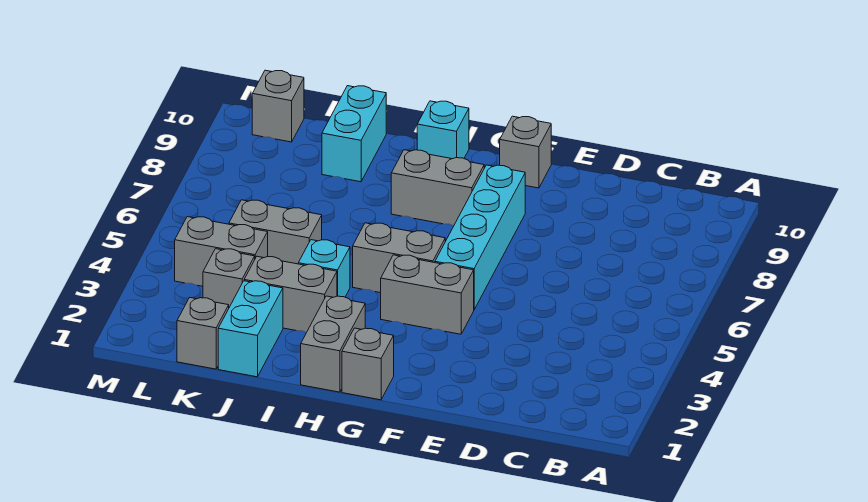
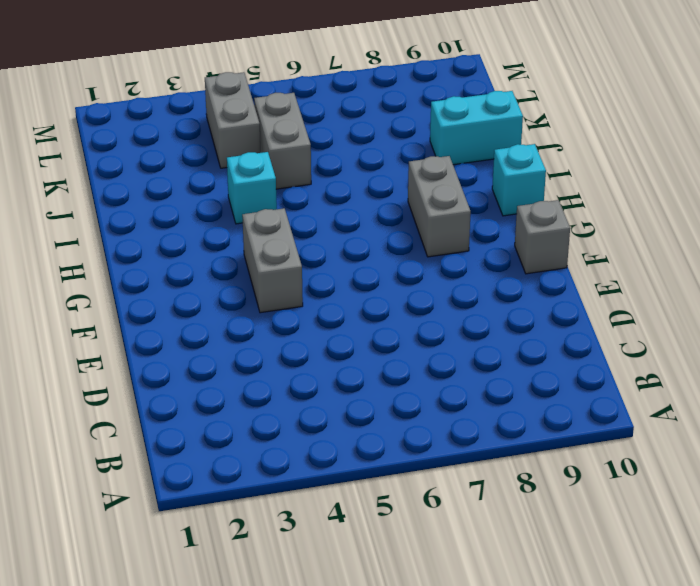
none -> cyan 1x4 brick [435,165,525,309]
none -> grey 1x1 brick [342,328,394,400]
none -> grey 1x2 brick [353,223,445,293]

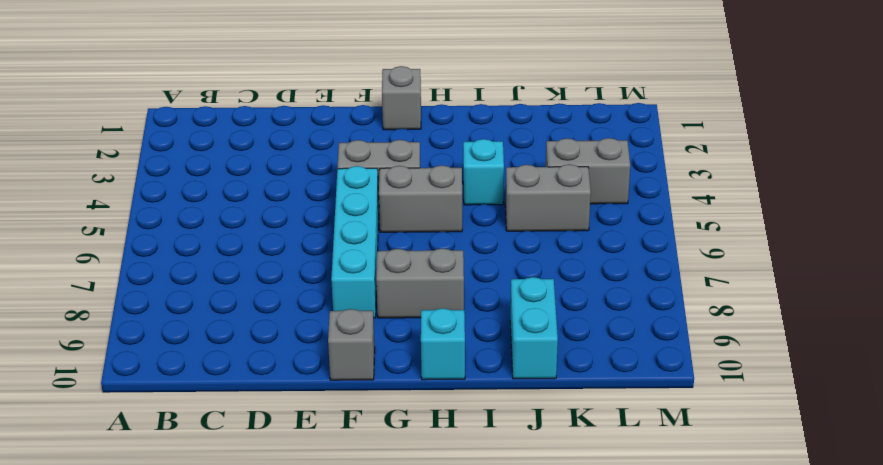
none -> grey 1x2 brick [301,296,365,392]
none -> grey 1x2 brick [244,256,337,332]
none -> cyan 1x2 brick [218,281,283,377]

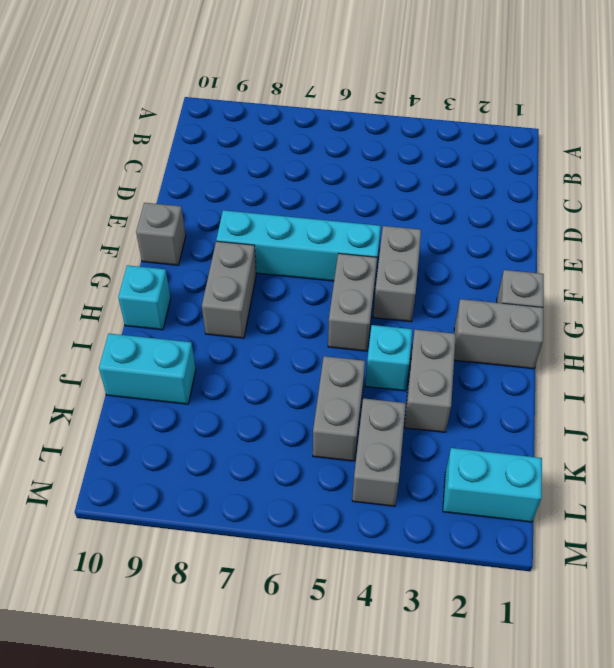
cyan 1x2 brick [443,448,542,522] -> cyan 1x2 brick moved to [218,281,283,377]
none -> grey 1x1 brick [177,298,229,369]
none -> grey 1x1 brick [203,249,255,307]
none -> grey 1x1 brick [252,70,304,142]

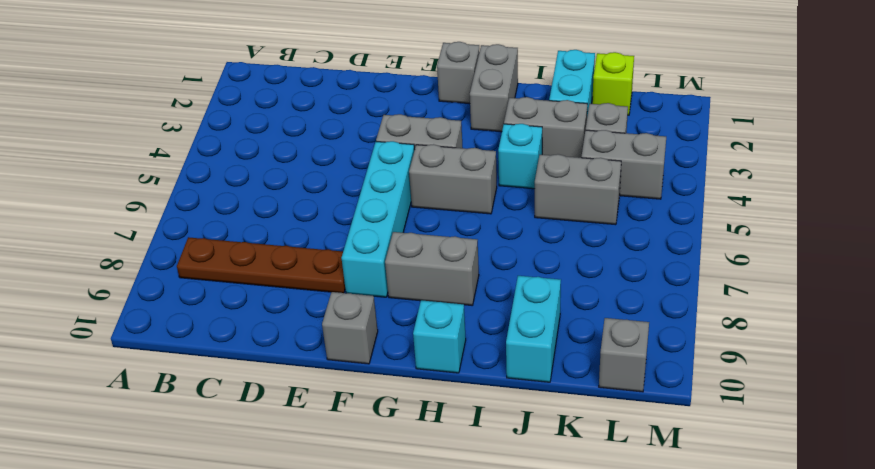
brown 1x4 plate [177,237,345,293] -> none
lime 1x1 brick [592,52,634,115] -> grey 1x1 brick [177,298,229,369]

